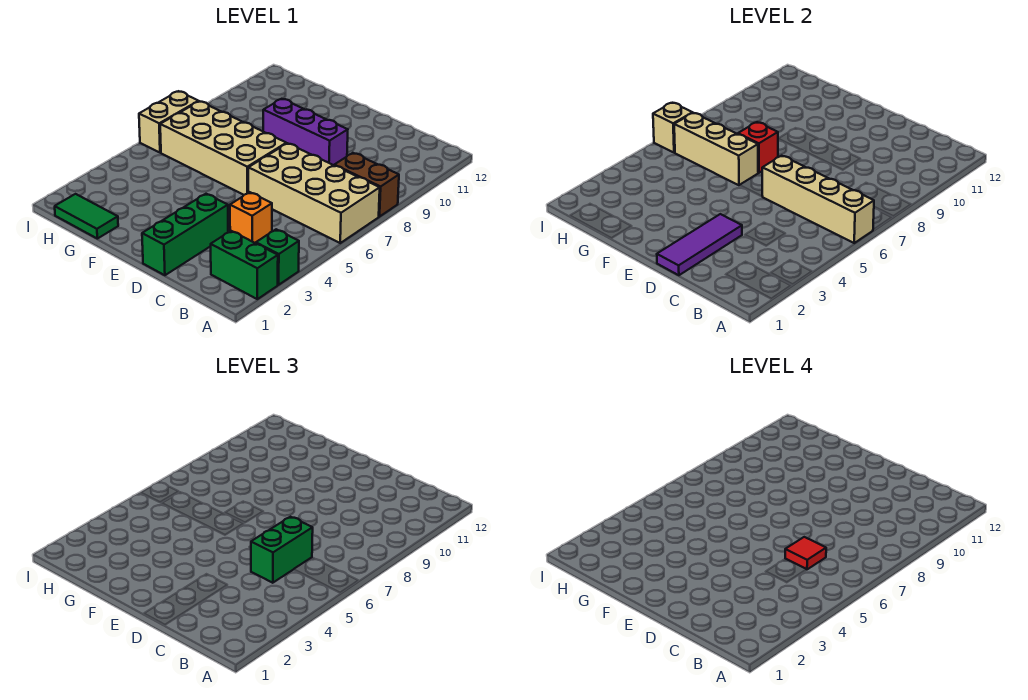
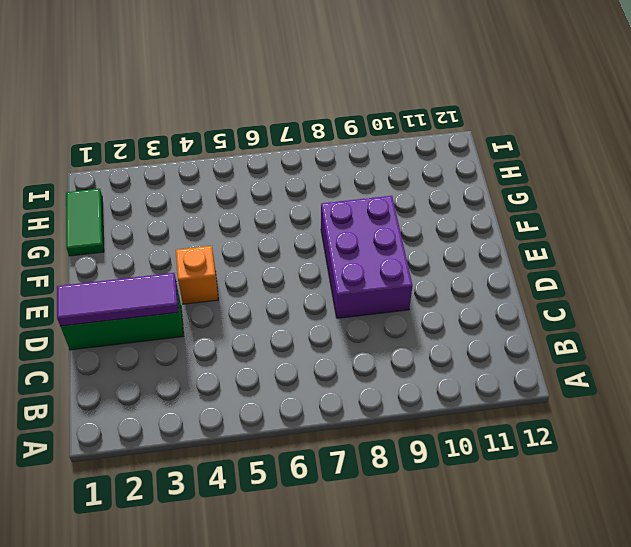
purple 2x3 brick [321,196,413,318] -> purple 1x3 brick [263,99,348,165]
orange 1x1 brick [176,246,218,304] -> orange 1x1 brick moved to [230,192,272,243]
none -> green 1x2 brick [211,231,278,299]
none -> green 1x1 brick [256,229,299,285]
none -> tan 2x4 brick [248,143,380,243]

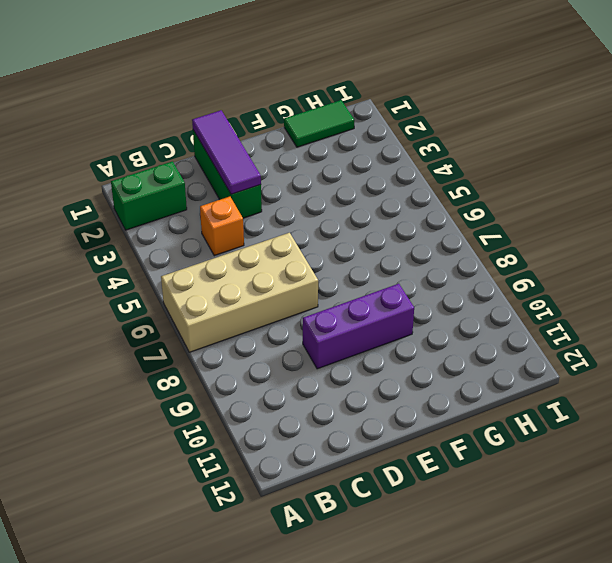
none -> green 1x1 brick [256,229,299,285]
none -> brown 1x2 brick [334,153,399,217]
none -> tan 2x4 brick [160,101,286,195]

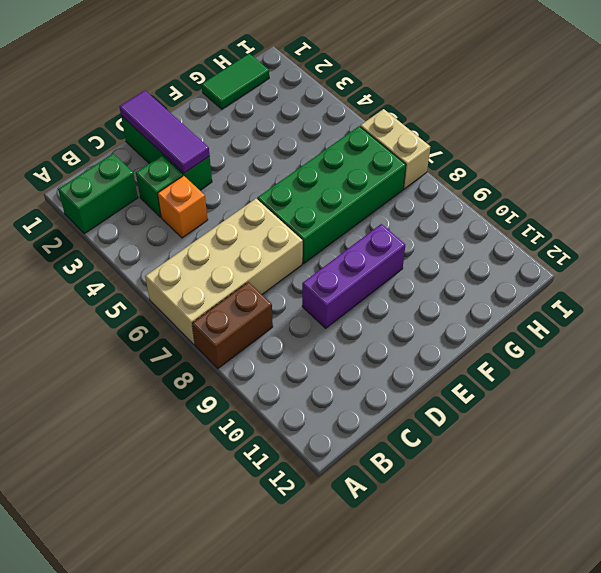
green 1x1 brick [136,156,183,217] -> green 1x1 brick moved to [256,229,299,285]
green 2x4 brick [257,126,406,263] -> tan 2x4 brick [160,101,286,195]
none -> tan 1x4 brick [762,156,874,243]
none -> tan 1x3 brick [674,113,758,185]
none -> red 1x1 brick [738,122,778,173]

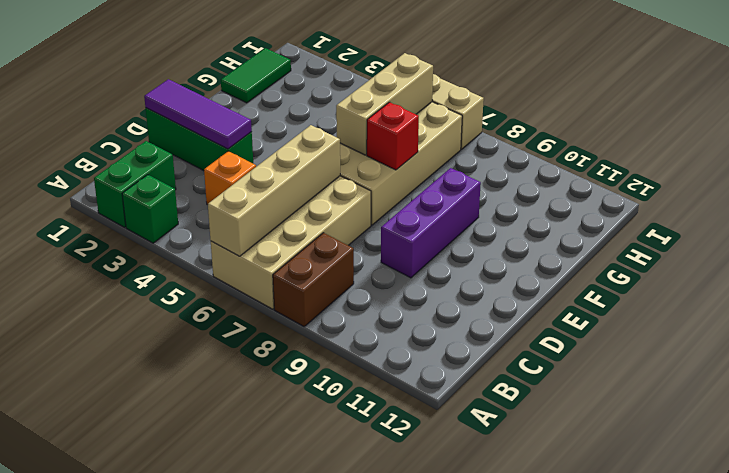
none -> tan 1x1 brick [653,103,693,153]
none -> green 1x2 brick [251,517,313,583]
none -> red 1x1 tile [785,537,826,569]

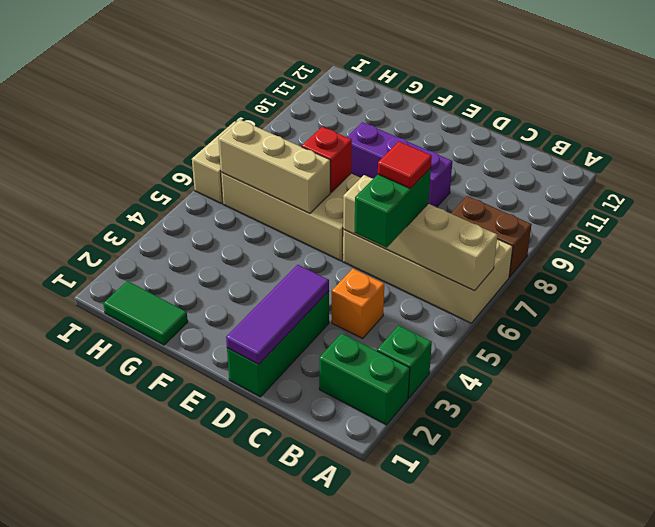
none -> tan 1x1 brick [653,103,693,153]

